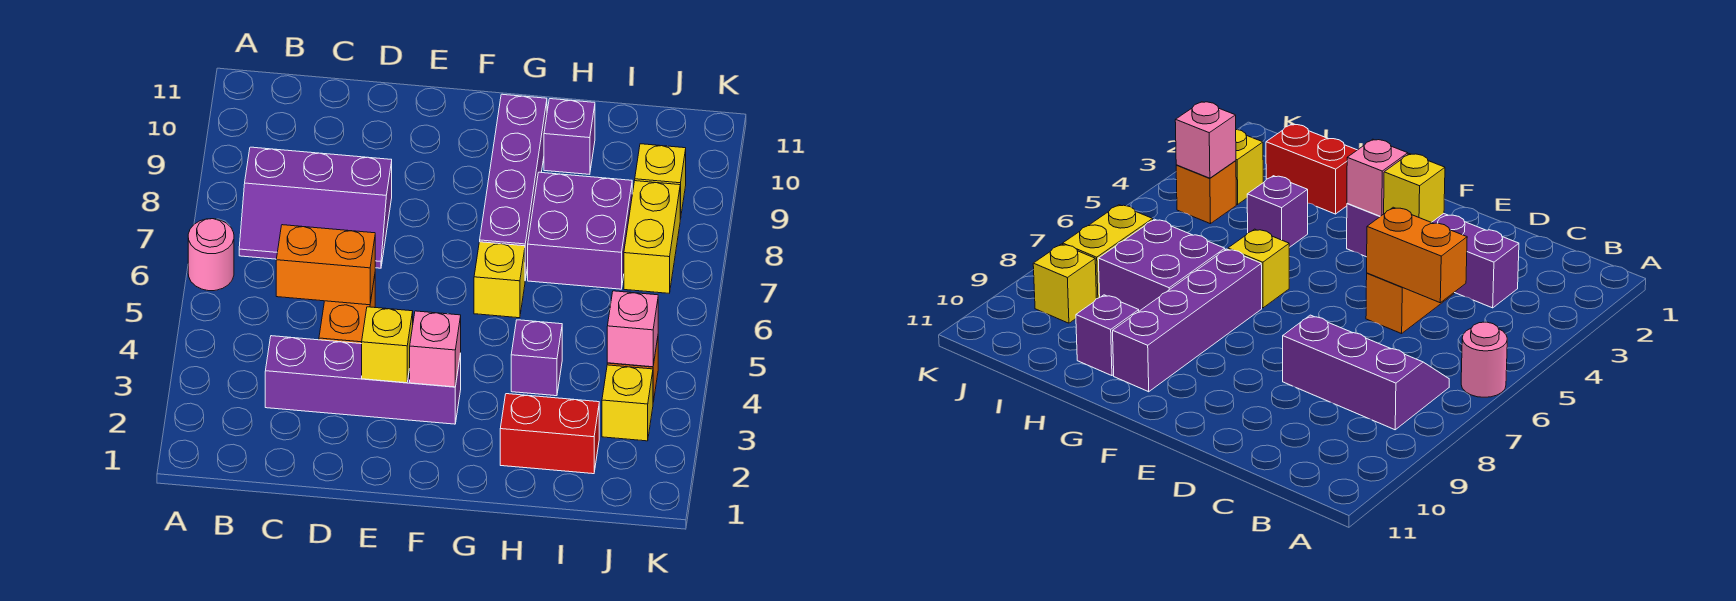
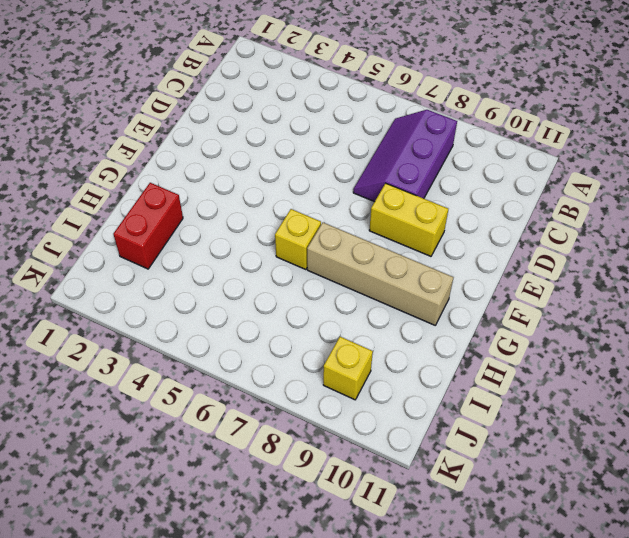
yellow 1x2 brick [369,183,448,256] -> yellow 1x2 brick moved to [624,181,680,293]
tan 1x4 brick [307,223,454,325] -> purple 1x4 brick [480,94,547,280]
none -> pink 1x1 round brick [188,219,234,291]
none -> purple 1x4 brick [265,336,461,424]
none -> orange 1x2 brick [319,276,375,344]

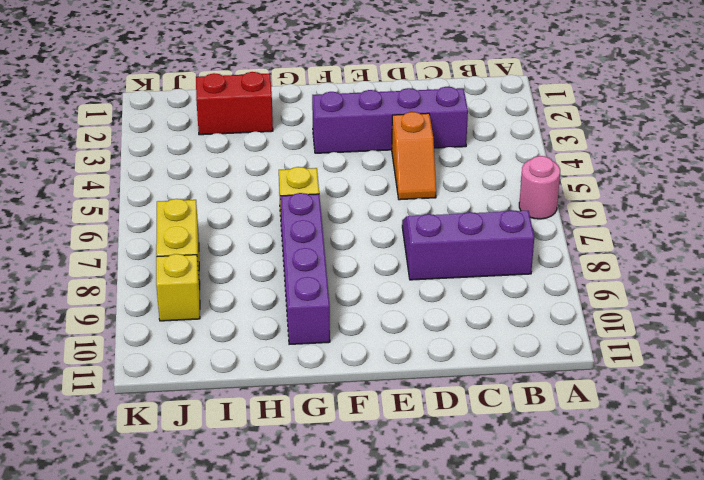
orange 1x2 slope [392,112,436,200] -> orange 1x2 brick [319,276,375,344]
none -> purple 1x1 brick [511,320,562,396]
none -> purple 2x2 brick [528,172,632,289]
none -> purple 1x1 brick [544,99,595,174]

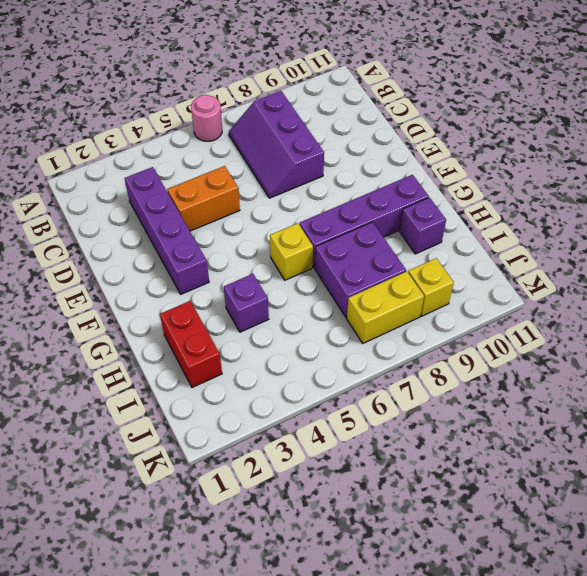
none -> yellow 1x1 brick [602,365,653,441]
none -> orange 1x1 brick [1176,161,1236,224]
none -> orange 1x2 brick [276,225,375,305]

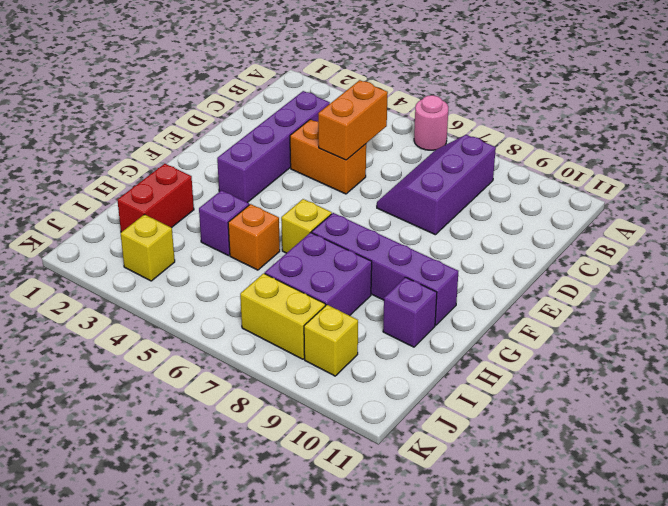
orange 1x1 brick [228,204,280,270] -> orange 1x1 brick moved to [1176,161,1236,224]
none -> yellow 1x1 brick [362,307,413,383]
none -> pink 1x1 brick [410,311,461,387]
none -> pink 1x1 brick [607,291,658,367]

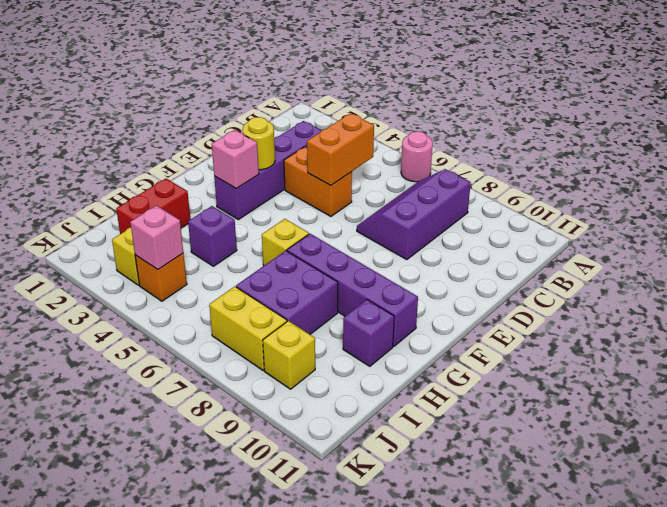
yellow 1x1 round brick [242,117,275,170] -> yellow 1x1 brick [362,307,413,383]

